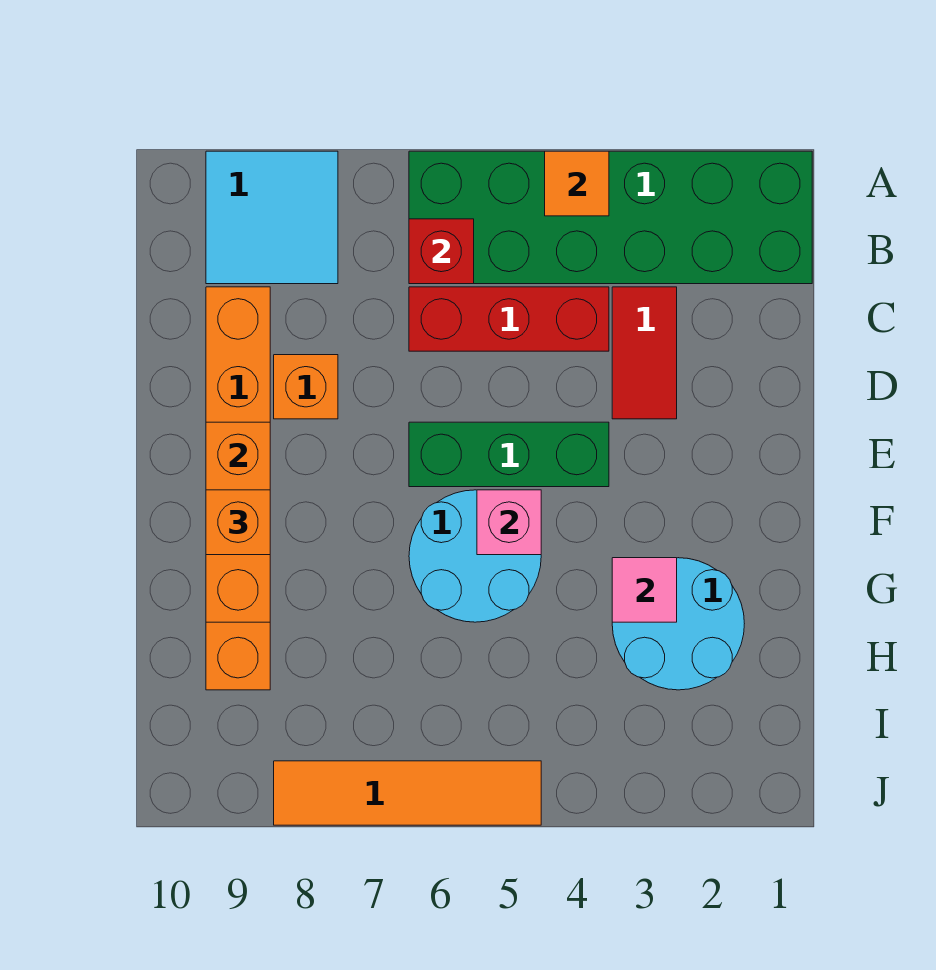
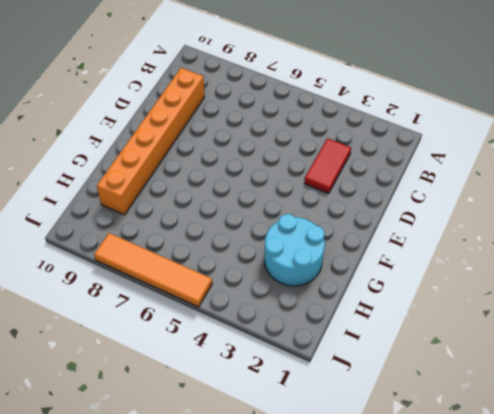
none -> green 2x6 brick [409,151,812,284]
none -> cyan 2x2 tile [206,151,338,284]
none -> red 1x3 brick [409,287,609,351]

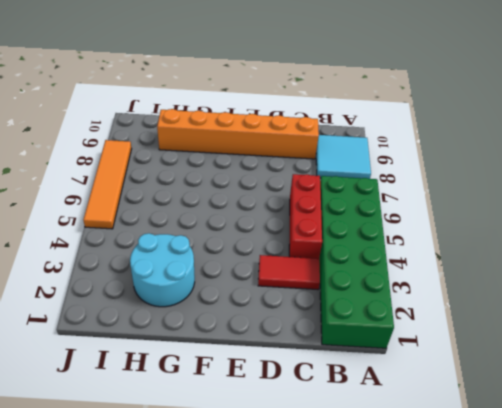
none -> orange 1x1 brick [274,355,338,419]
none -> green 1x3 brick [409,422,609,487]
none -> cyan 2x2 round brick [409,490,541,622]

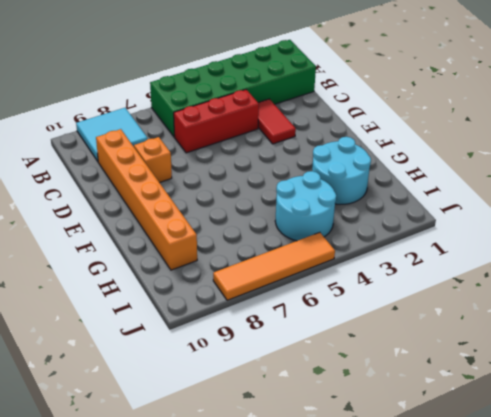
cyan 2x2 round brick [275,171,336,241] -> cyan 2x2 round brick moved to [409,490,541,622]
none -> green 1x3 brick [409,422,609,487]
none -> orange 1x1 tile [545,151,609,216]
none -> red 1x1 brick [409,219,474,284]

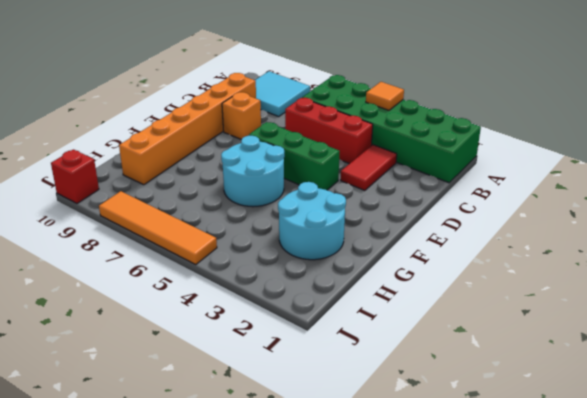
red 1x1 brick [51,150,99,203] -> red 1x1 brick moved to [409,219,474,284]
none -> orange 1x3 brick [206,422,270,622]
none -> pink 1x1 brick [477,490,541,555]
none -> pink 1x1 tile [612,558,677,622]

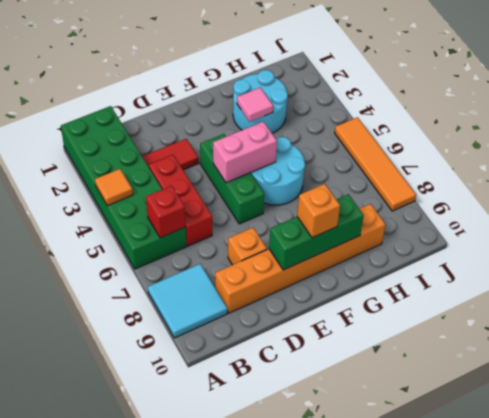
pink 1x2 brick [213,122,277,183] -> pink 1x1 brick [477,490,541,555]
green 1x3 brick [269,194,364,270] -> orange 1x3 brick [206,422,270,622]

